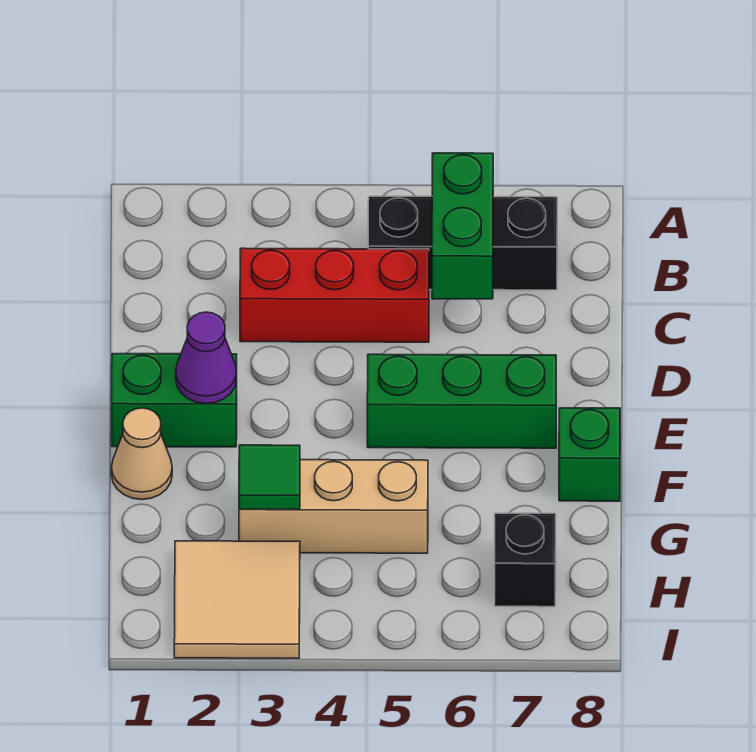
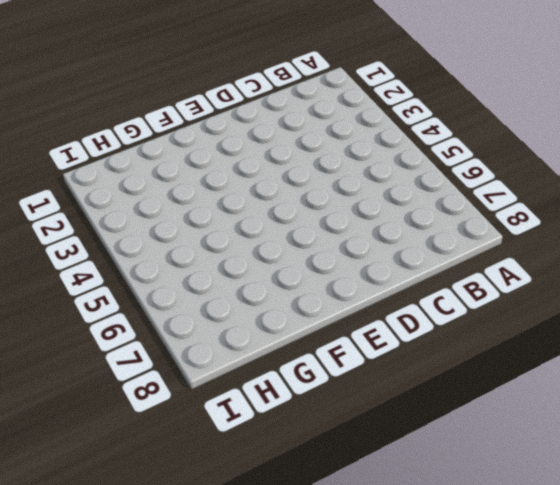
none -> black 1x3 brick [368,196,557,290]
none -> red 1x3 brick [240,248,429,342]
none -> green 1x2 brick [112,354,237,447]

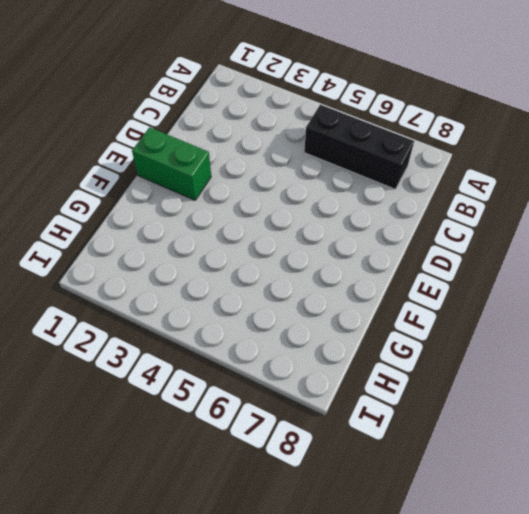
none -> red 1x3 brick [240,248,429,342]
none -> green 1x3 brick [367,354,556,448]
none -> tan 1x1 cone [111,408,172,500]

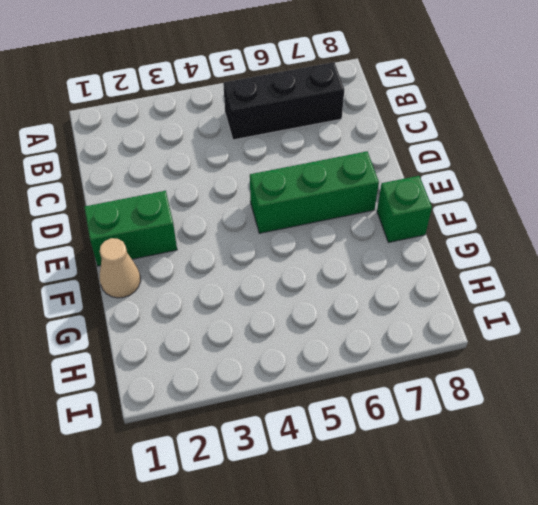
none -> red 1x3 brick [240,248,429,342]
none -> tan 1x3 brick [239,460,428,553]
none -> tan 2x2 tile [174,541,300,658]

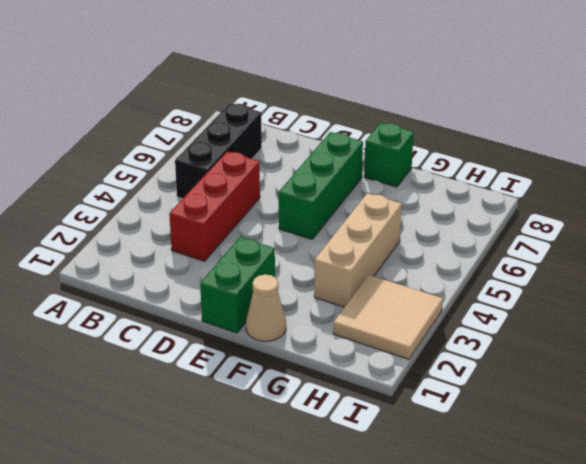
none -> black 1x1 brick [495,513,556,607]
none -> green 1x2 brick [432,153,493,299]
none -> purple 1x1 cone [176,312,237,404]

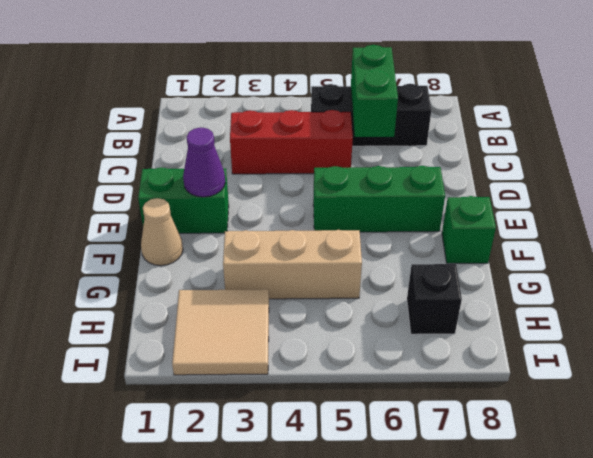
none -> green 1x1 tile [239,445,300,510]

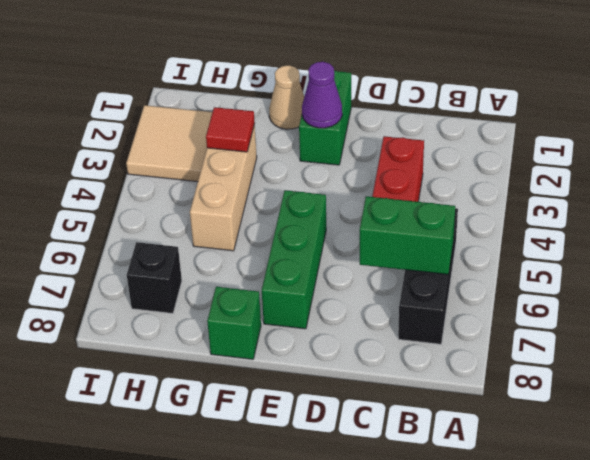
red 1x1 tile [206,107,255,152] -> green 1x1 tile [239,445,300,510]

